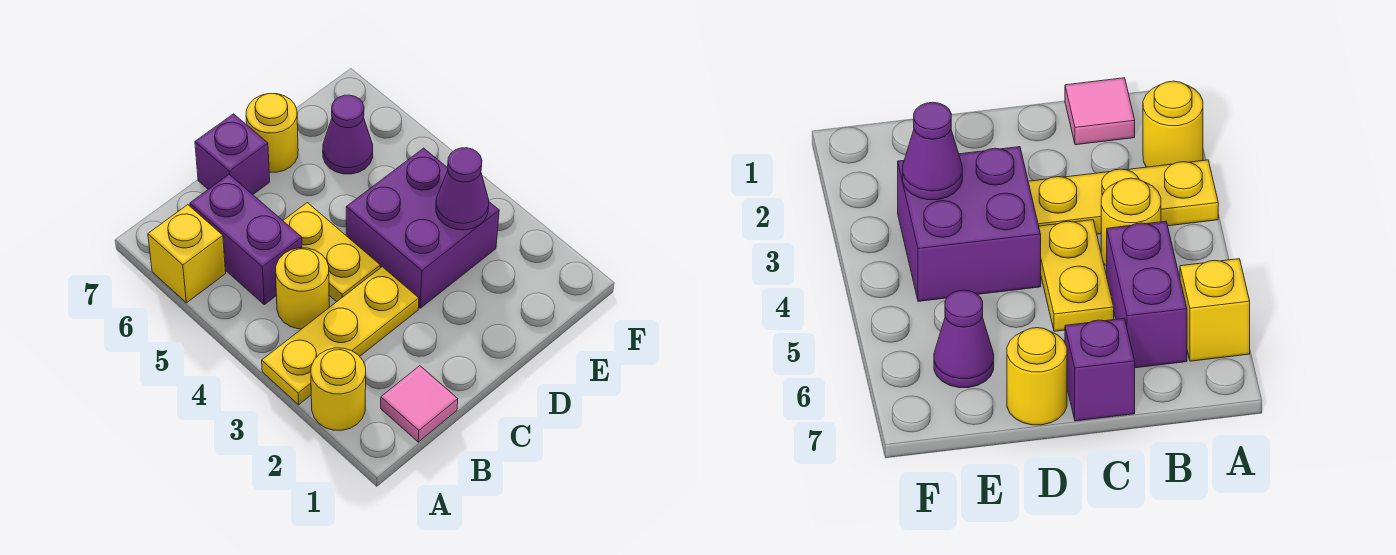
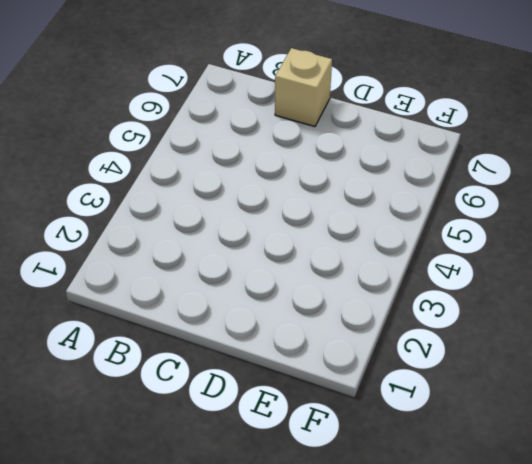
tan 1x1 brick [275,48,332,127] -> purple 1x1 brick [195,114,270,194]
none -> yellow 1x1 round brick [311,348,366,430]
none -> yellow 1x3 plate [262,267,419,405]
none -> yellow 1x1 brick [148,205,226,303]

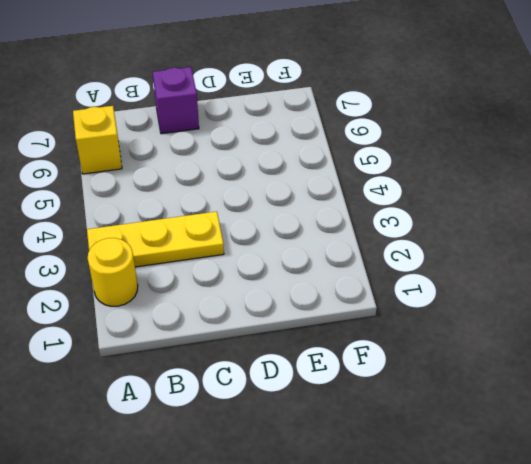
none -> pink 1x1 tile [381,366,458,442]
none -> yellow 1x1 round brick [275,248,329,329]
none -> purple 1x2 brick [190,175,302,305]

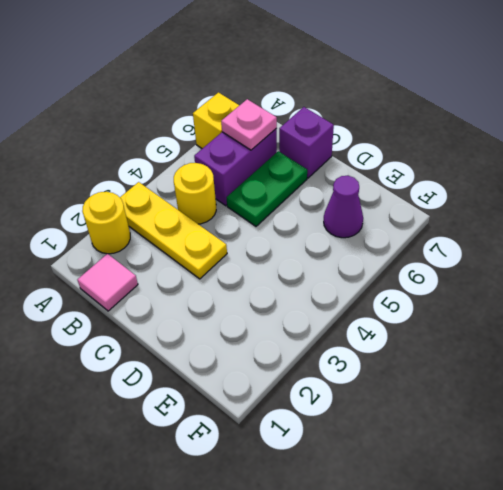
pink 1x1 plate [221,99,277,150] -> none
green 1x2 plate [226,151,307,226] -> yellow 1x2 plate [283,203,380,302]
none -> purple 2x2 brick [346,148,499,308]
none -> yellow 1x1 round brick [246,94,298,172]
none -> purple 1x1 cone [436,148,489,230]

